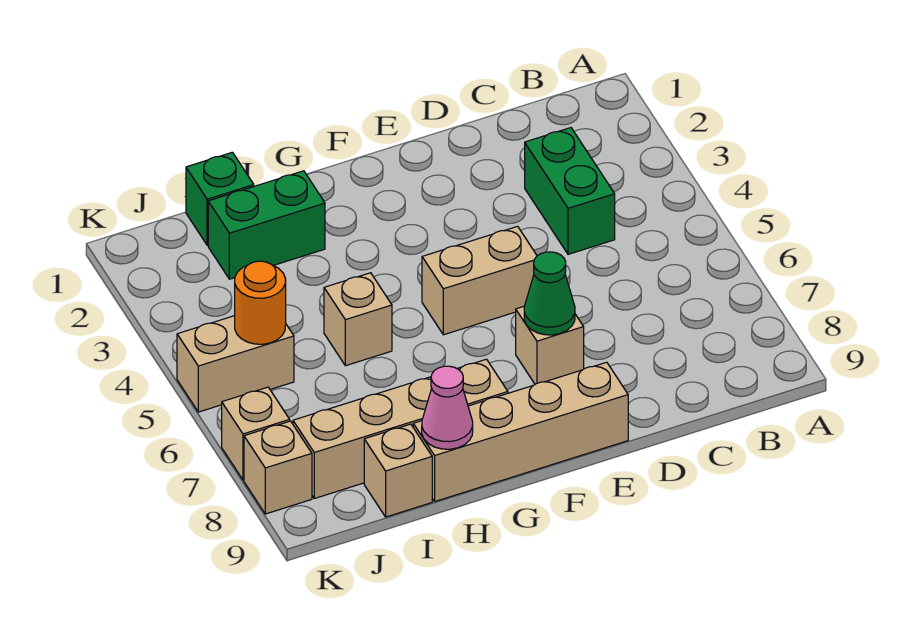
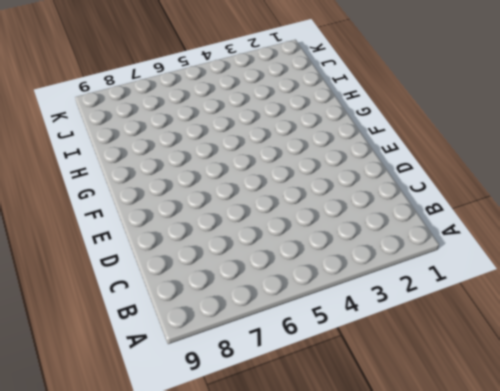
none -> green 1x2 brick [525,128,615,254]
none -> tan 1x2 brick [422,226,537,335]
none -> tan 1x1 brick [516,307,584,384]

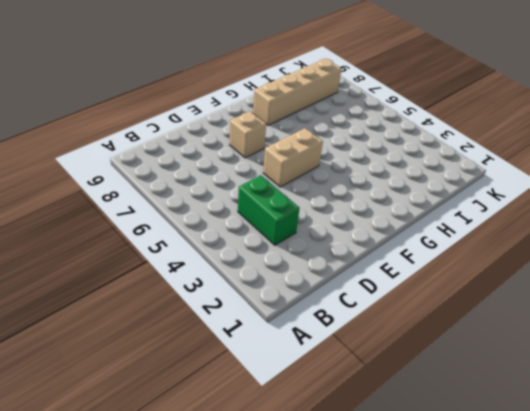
none -> tan 1x4 brick [413,362,628,501]
none -> green 1x2 brick [208,171,325,279]
none -> tan 1x1 brick [324,273,392,366]

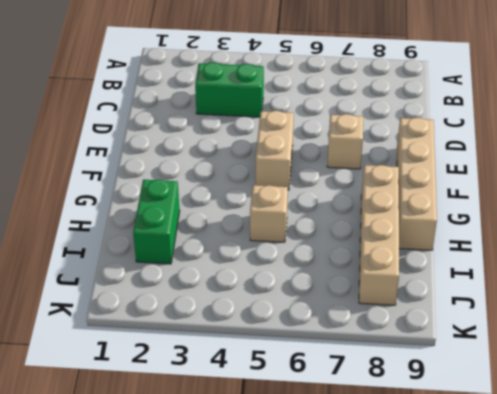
none -> green 1x1 brick [186,152,254,245]
none -> tan 1x1 brick [364,424,432,517]
none -> tan 1x2 brick [177,316,294,412]

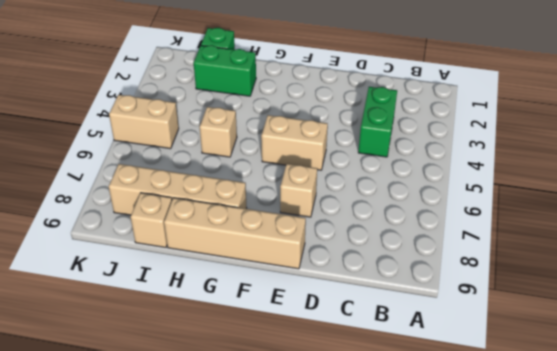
none -> tan 1x1 brick [222,387,290,480]
none -> tan 1x1 brick [244,421,312,514]
none -> green 1x1 cone [524,252,575,335]

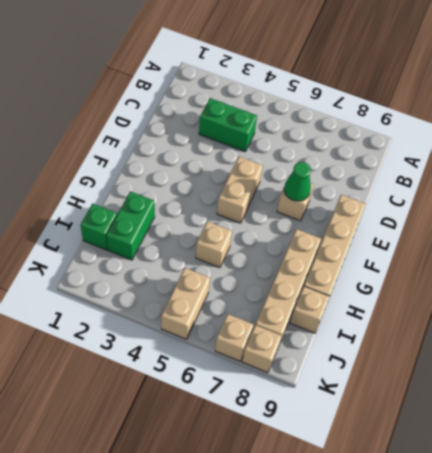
none -> pink 1x1 cone [422,366,473,449]
none -> orange 1x1 round brick [235,261,286,344]

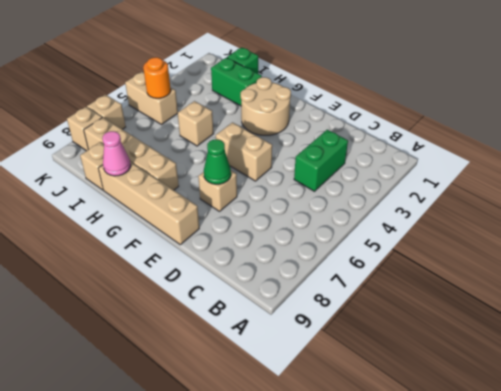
tan 2x2 round brick [241,77,291,135] -> none

